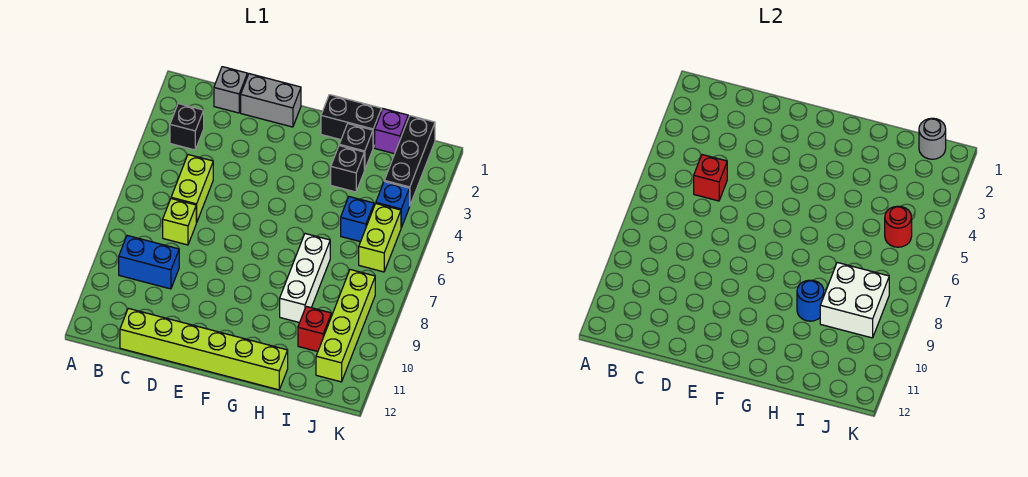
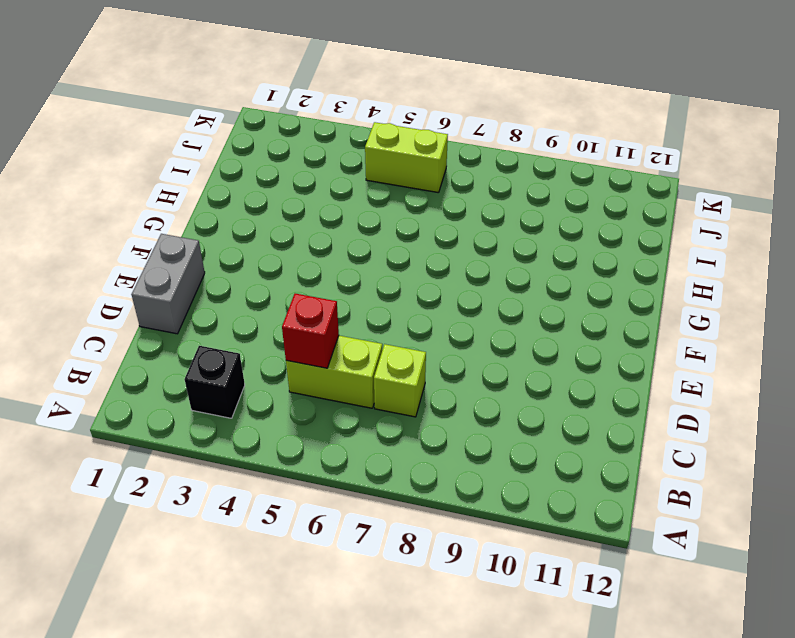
none -> blue 1x2 brick [119,236,179,289]
none -> grey 1x1 brick [214,67,247,113]
none -> lime 1x6 brick [120,308,288,390]

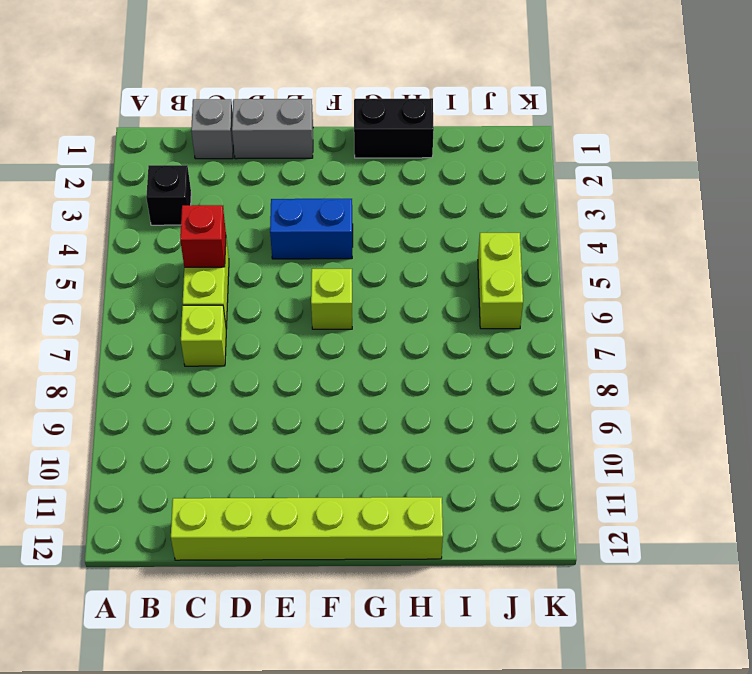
blue 1x2 brick [270,199,353,259] -> blue 1x2 brick moved to [119,236,179,289]
lime 1x1 brick [311,269,352,329] -> none
none -> black 1x1 brick [339,124,373,170]
none -> black 1x1 brick [331,146,364,192]
none -> white 1x3 brick [280,234,330,323]

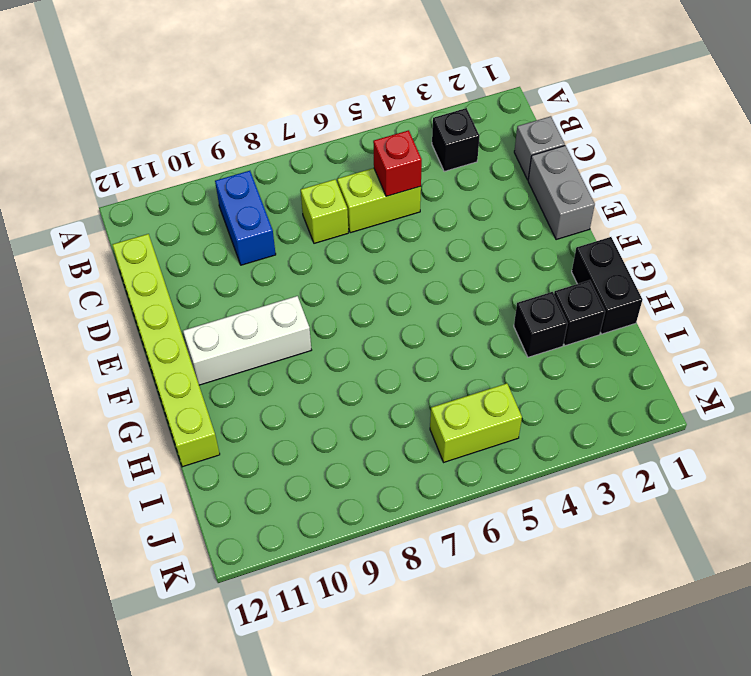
white 1x3 brick [183,296,311,385] -> white 1x3 brick moved to [280,234,330,323]
none -> purple 1x1 brick [375,109,408,154]
none -> blue 1x1 brick [341,197,374,242]
none -> red 1x1 brick [298,306,331,352]

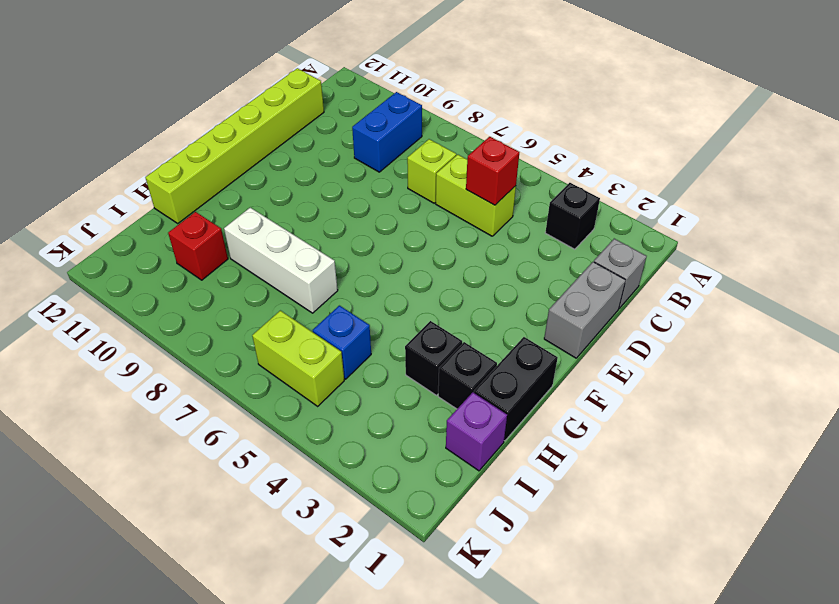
none -> black 1x3 brick [384,116,435,205]
none -> blue 1x1 brick [376,182,410,228]
none -> lime 1x4 brick [316,270,375,382]

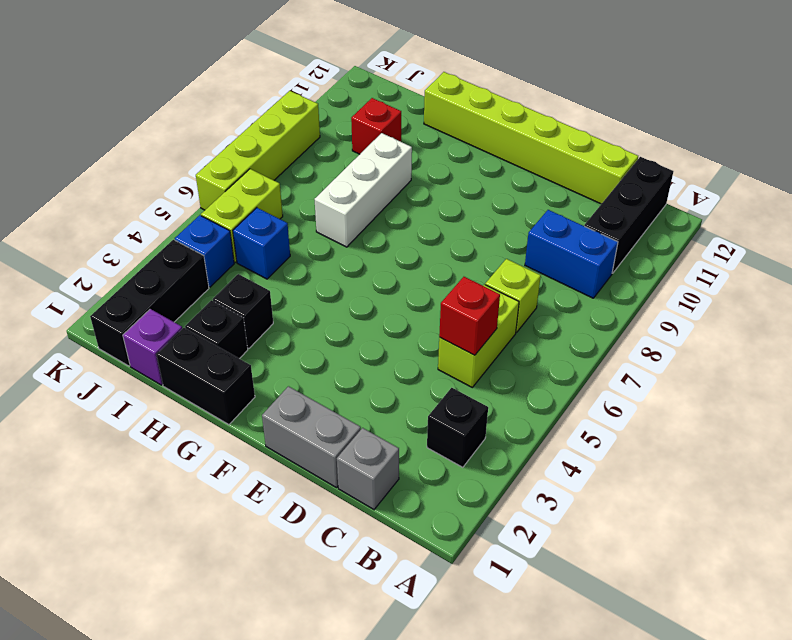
black 1x3 brick [584,157,673,273] -> none
lime 1x4 brick [196,91,320,210] -> lime 1x4 brick moved to [316,270,375,382]
none -> blue 1x1 round brick [797,280,824,321]
none -> white 2x2 brick [820,262,889,338]
none -> grey 1x1 round brick [919,118,946,159]

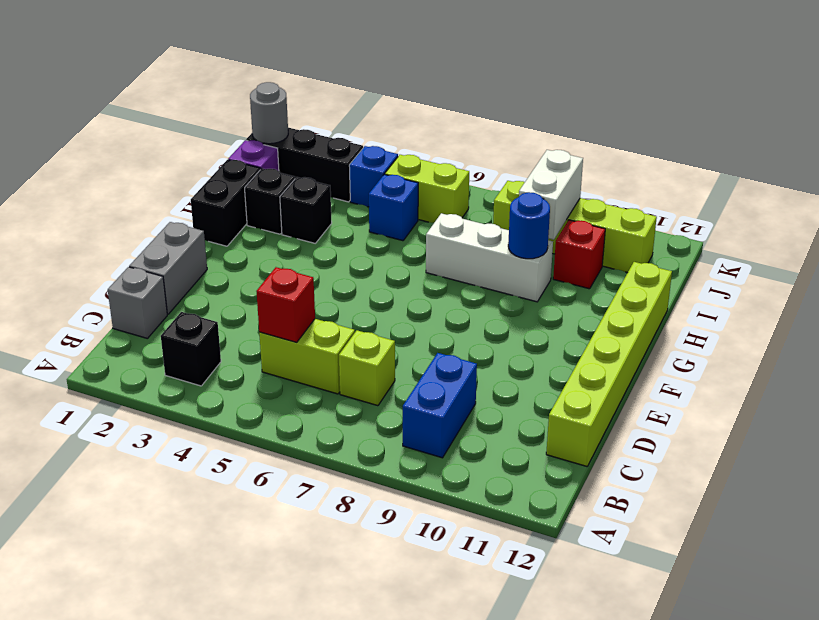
white 1x2 brick [519,150,583,240] -> white 2x2 brick [820,262,889,338]
none -> red 1x1 round brick [885,206,912,247]

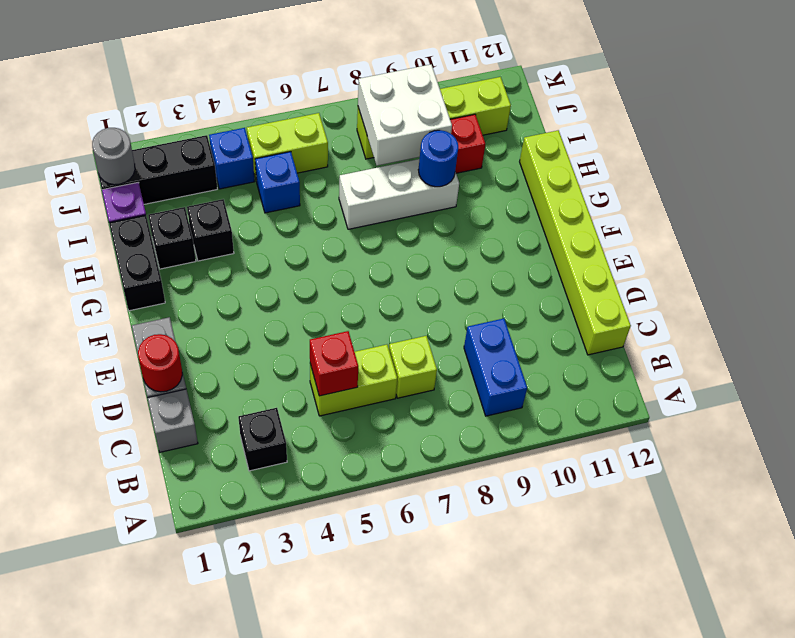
red 1x1 round brick [138,334,182,392] -> red 1x1 round brick moved to [885,206,912,247]

